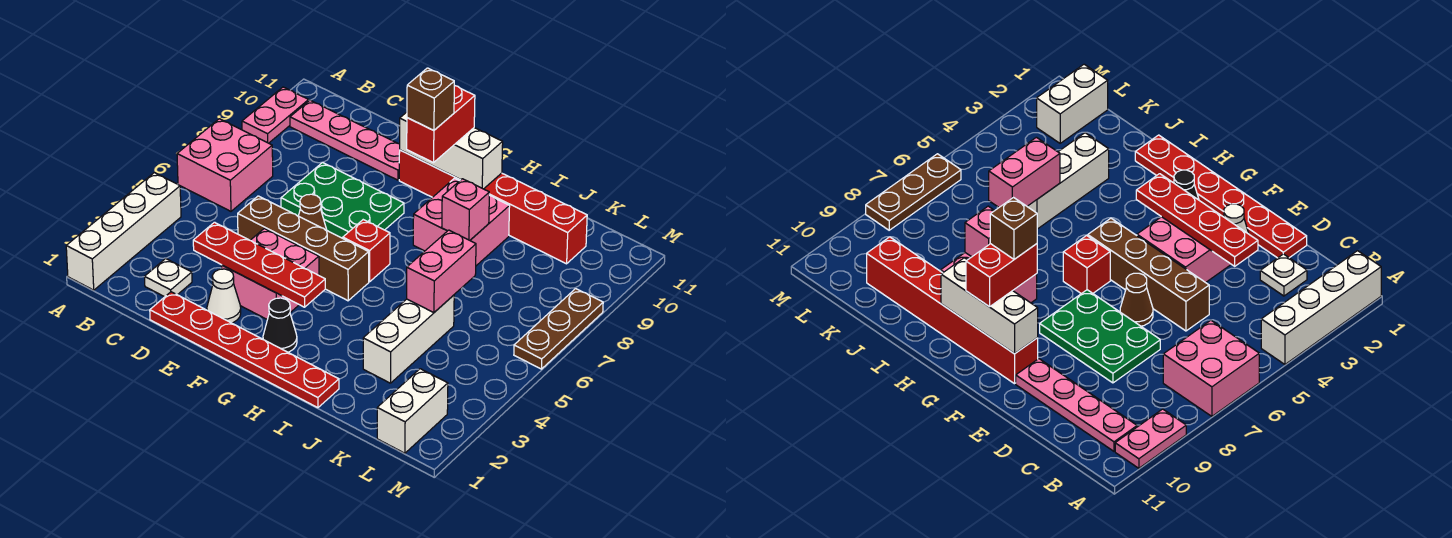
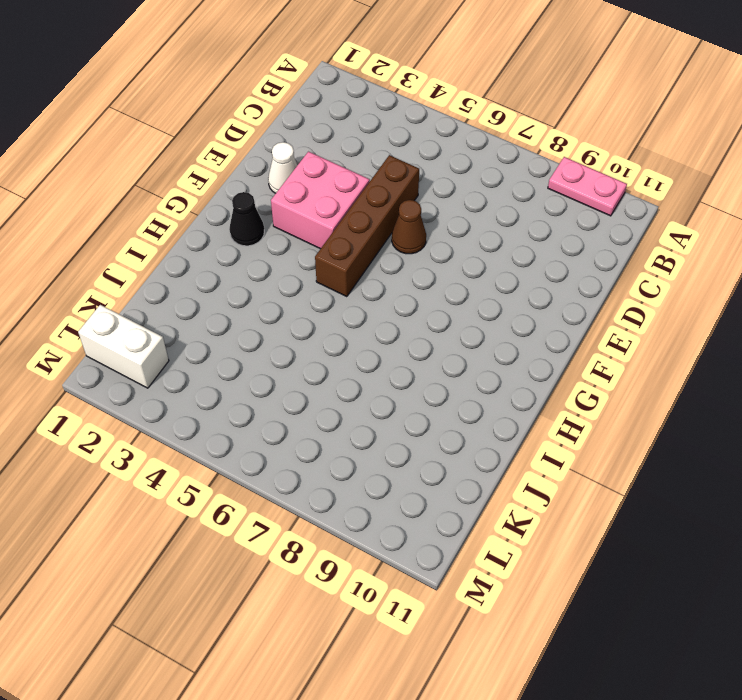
none -> white 1x4 brick [66,173,181,290]
none -> pink 2x2 brick [177,119,273,211]
none -> pink 1x4 plate [290,100,400,180]

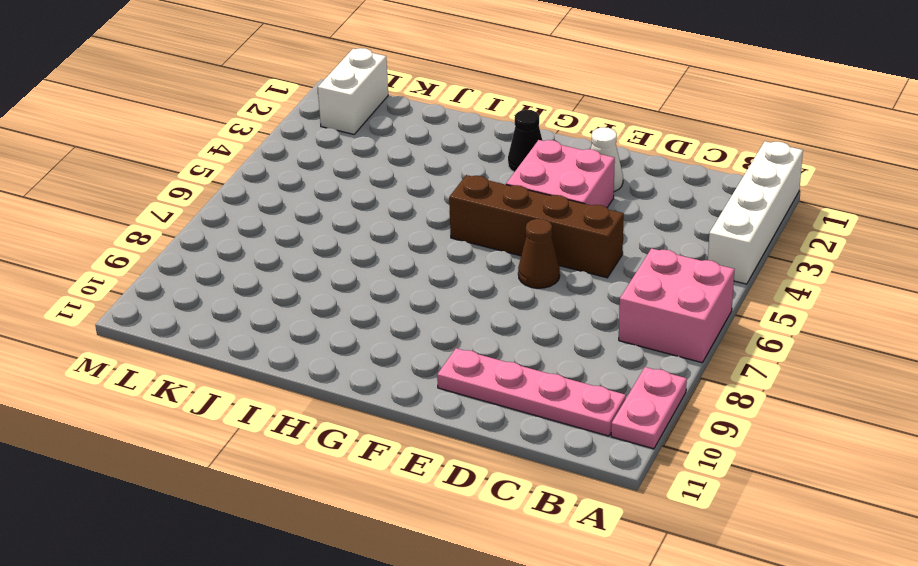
none -> white 1x1 plate [145,259,192,297]
none -> red 1x6 plate [150,292,339,408]
none -> green 2x3 plate [281,162,404,238]

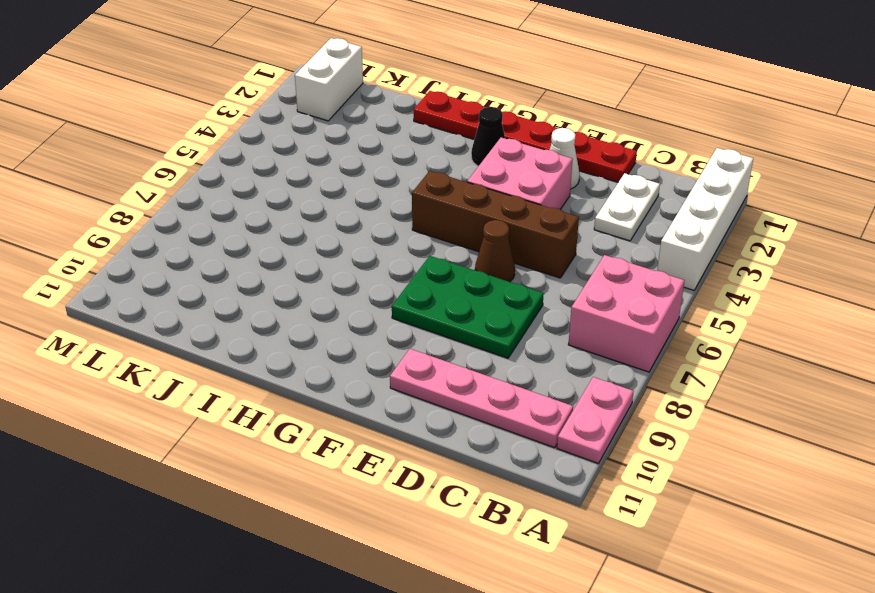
white 1x2 plate [594,173,660,241] -> white 1x1 plate [145,259,192,297]
none -> red 1x6 brick [399,150,587,264]
none -> red 1x1 brick [343,220,390,282]
none -> pink 2x2 brick [413,178,510,266]

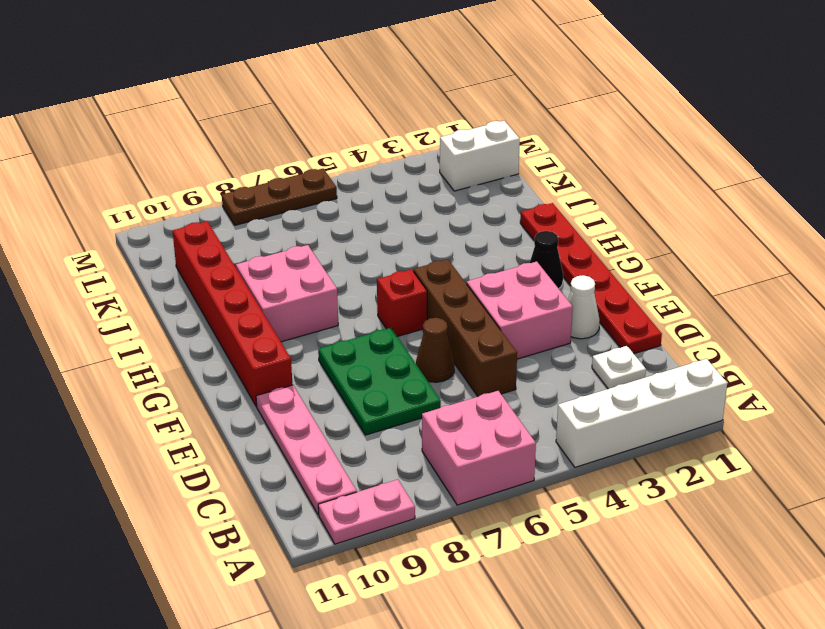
none -> white 1x3 brick [363,295,454,383]
none -> red 1x4 plate [193,222,325,307]
none -> white 1x3 brick [400,112,503,189]

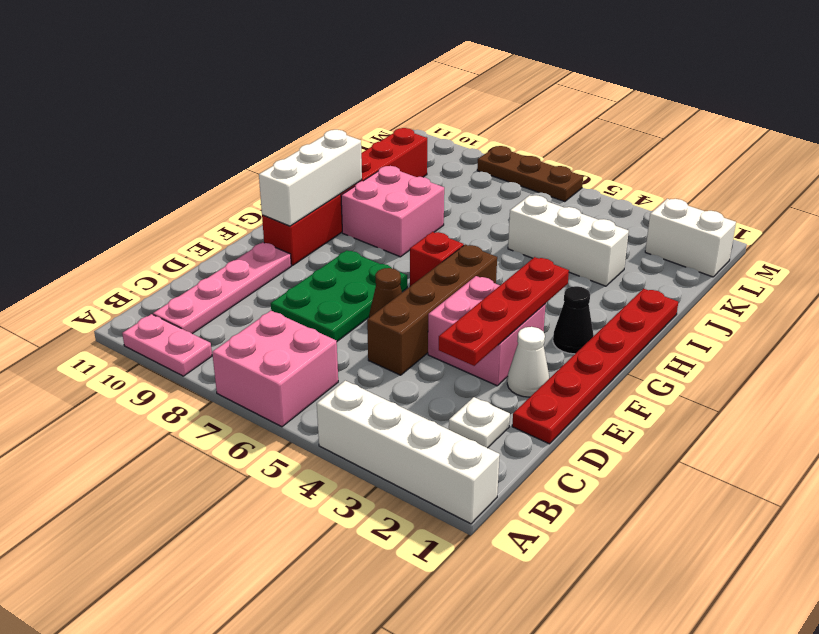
none -> pink 1x1 brick [442,179,489,240]
none -> pink 1x2 brick [407,230,476,313]
none -> red 1x2 brick [407,85,475,163]

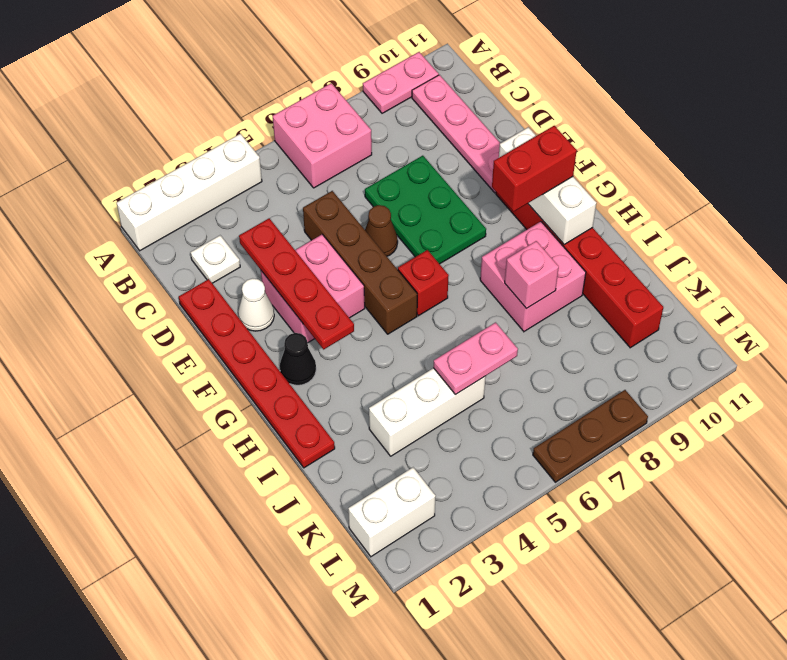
pink 1x2 plate [433,322,518,395] -> pink 1x2 brick [407,230,476,313]
none -> brown 1x1 brick [407,68,454,130]

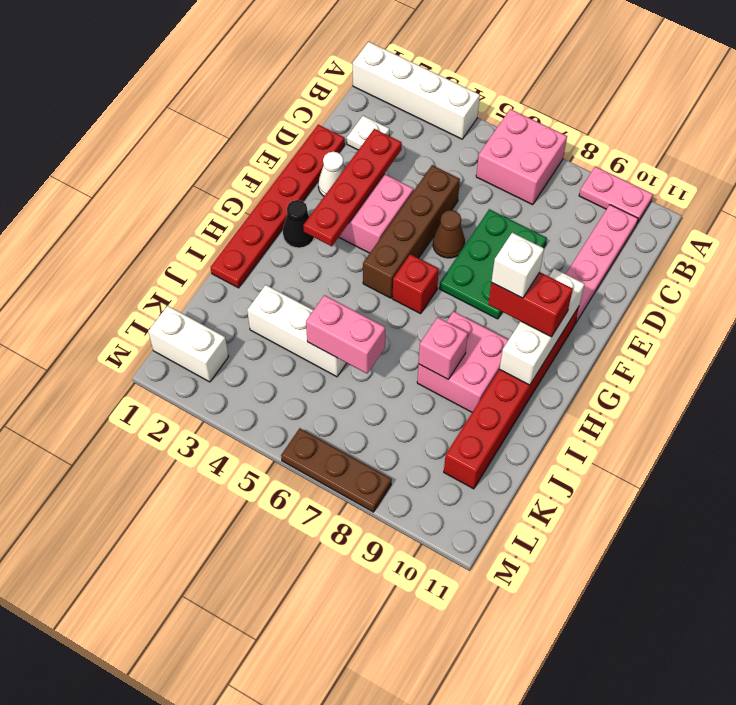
white 1x1 brick [491,233,544,298] -> brown 1x1 brick [407,68,454,130]

